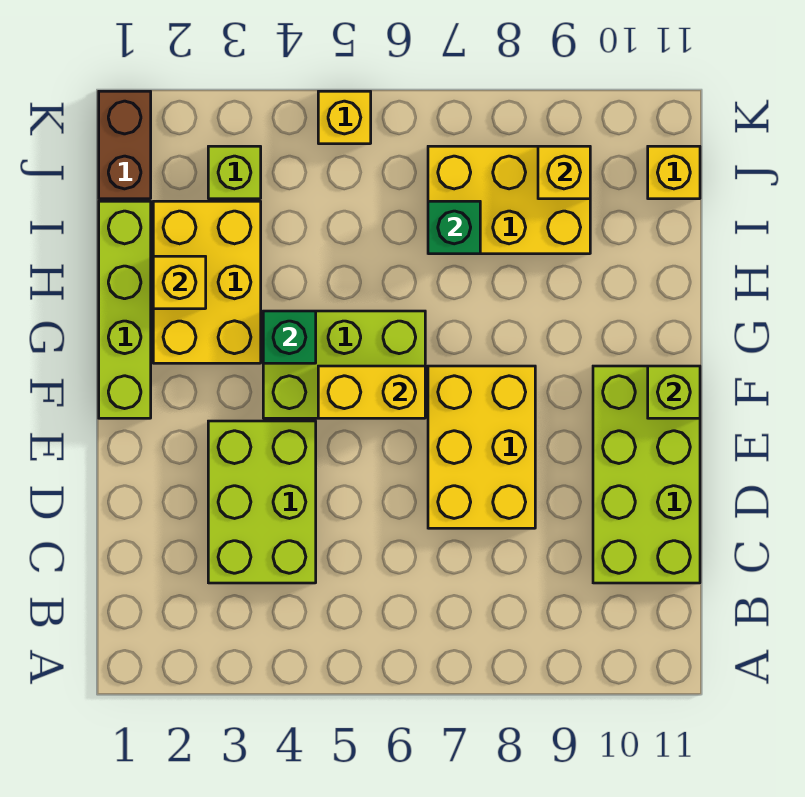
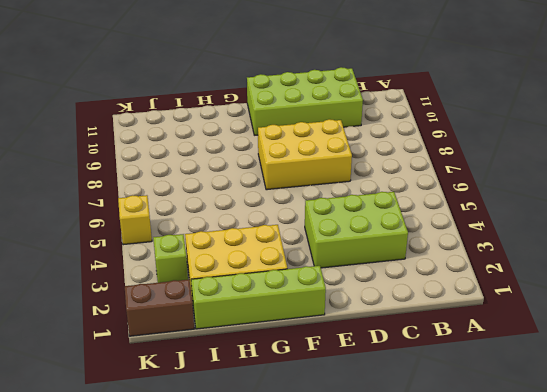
none -> lime 2x3 brick [263,311,425,418]
none -> yellow 2x3 brick [428,146,590,254]
none -> yellow 1x1 brick [648,146,700,199]

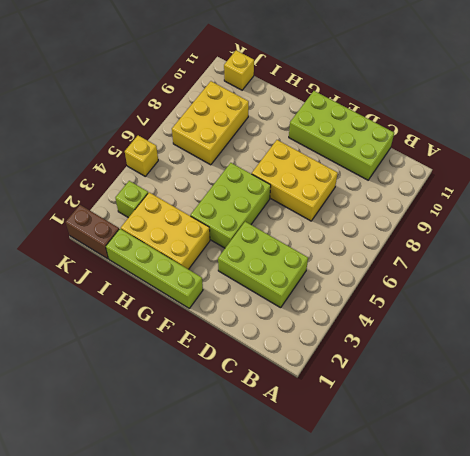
none -> yellow 1x2 brick [318,366,425,418]
none -> lime 1x1 brick [648,366,700,418]
none -> green 1x1 brick [263,311,316,363]

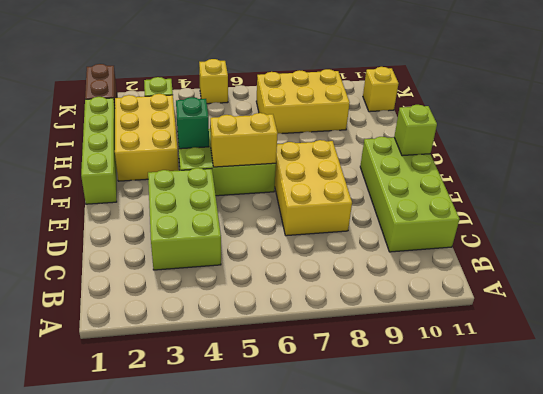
none -> yellow 1x1 brick [153,256,206,309]
none -> green 1x1 brick [428,201,480,254]
none -> yellow 1x1 brick [538,146,590,199]

